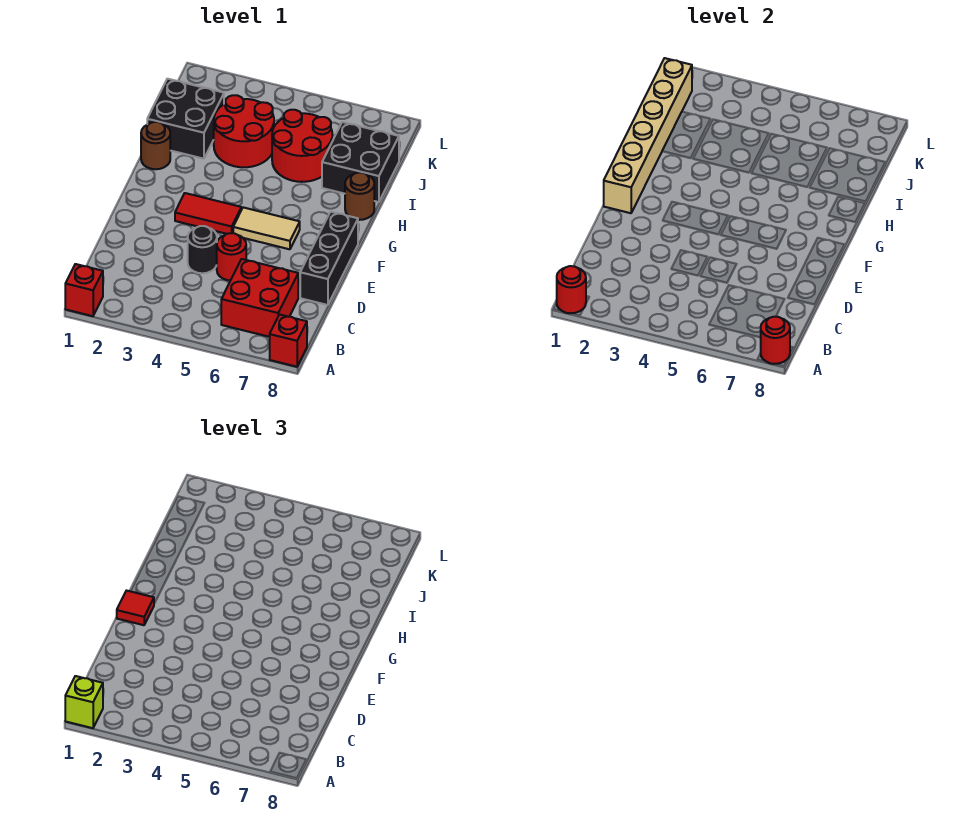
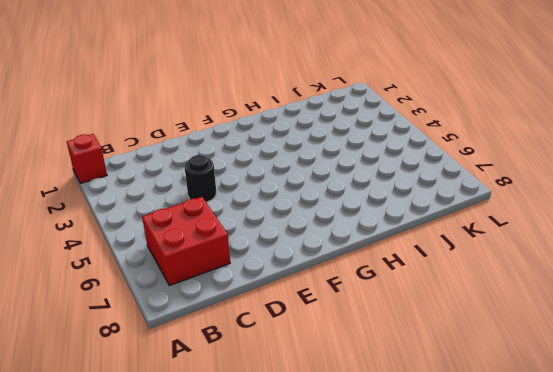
none -> red 1x1 brick [270,315,307,367]
none -> red 1x1 round brick [217,233,246,280]
none -> black 1x3 brick [300,212,358,305]

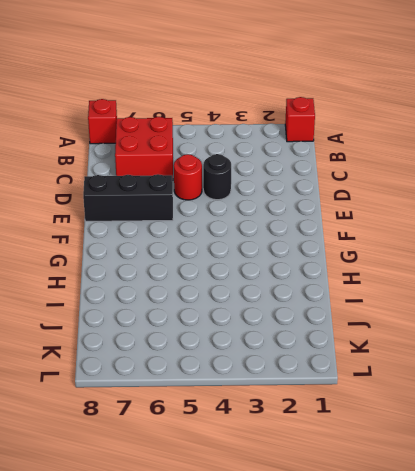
black 1x3 brick [83,174,173,221] -> black 1x3 brick turned to [300,212,358,305]
none -> red 1x2 tile [175,193,241,234]
none -> tan 1x2 tile [233,207,300,249]
none -> brown 1x1 round brick [141,122,170,169]

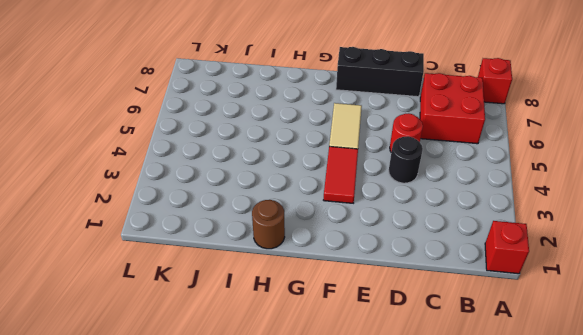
none -> brown 1x1 round brick [345,172,374,220]
none -> black 2x2 brick [147,79,224,159]
none -> red 2x2 round brick [214,95,274,167]

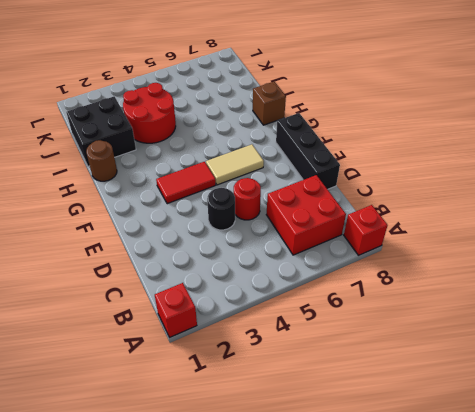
brown 1x1 brick [253,82,286,125] -> brown 1x1 round brick [345,172,374,220]
none -> red 2x2 round brick [272,110,332,182]
none -> black 2x2 brick [322,122,399,202]
none -> red 1x1 round brick [557,266,586,313]

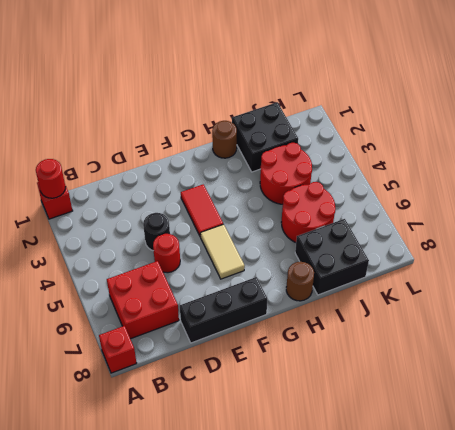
none -> red 1x1 round brick [760,317,790,364]
none -> tan 1x6 brick [604,58,692,213]
none -> lime 1x1 brick [65,676,103,728]

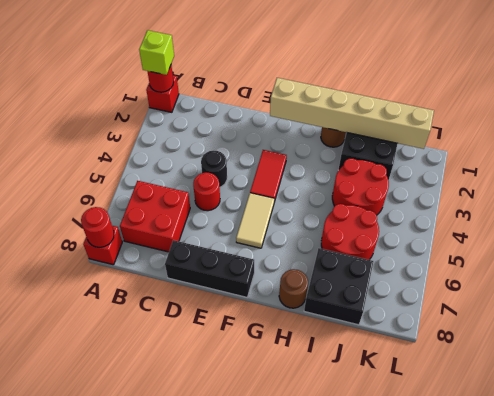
none -> red 1x1 tile [117,591,154,625]

